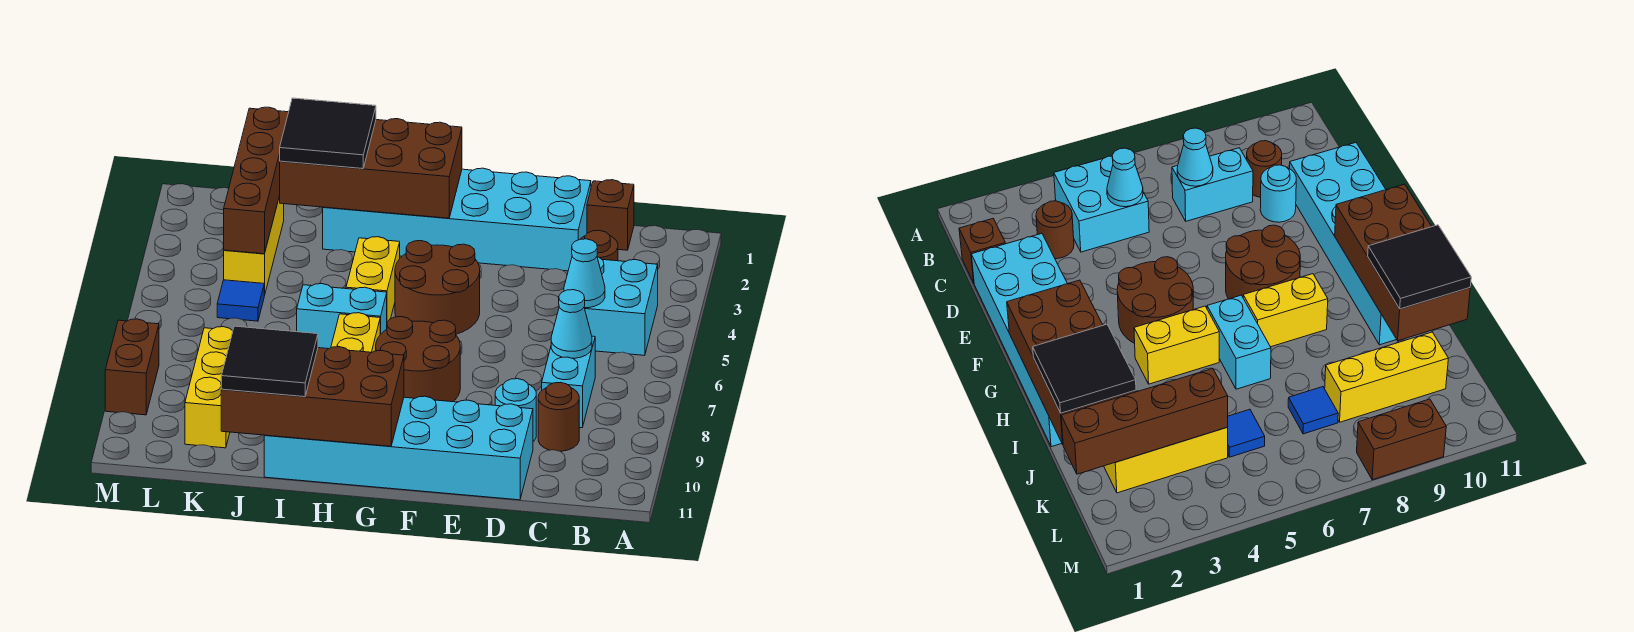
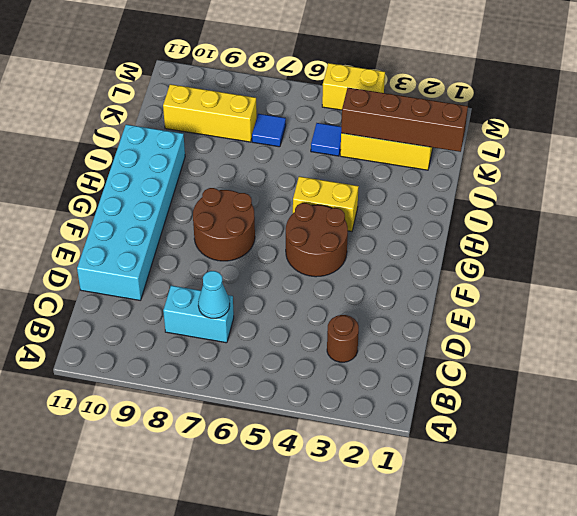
yellow 1x2 brick [322,63,385,110] -> yellow 1x2 brick moved to [331,313,380,352]
none -> cyan 2x2 brick [585,257,658,355]
none -> brown 1x1 brick [587,180,634,250]
none -> brown 1x1 round brick [538,383,579,451]

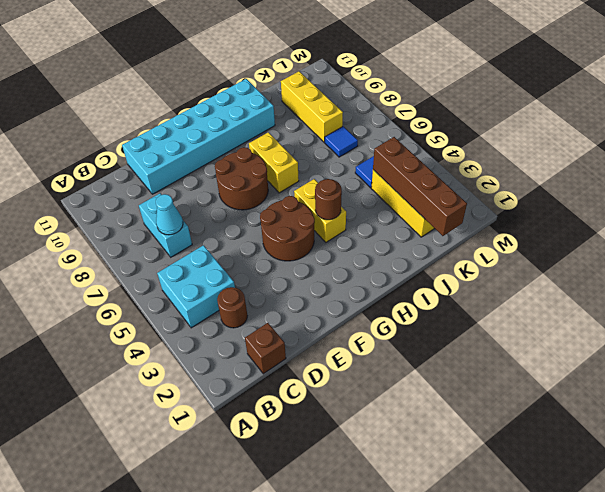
brown 1x1 round brick [315,179,342,220] -> brown 1x1 round brick moved to [538,383,579,451]
none -> cyan 2x6 brick [323,168,591,271]
none -> cyan 1x1 round brick [495,379,536,441]
none -> cyan 1x2 brick [297,283,387,349]

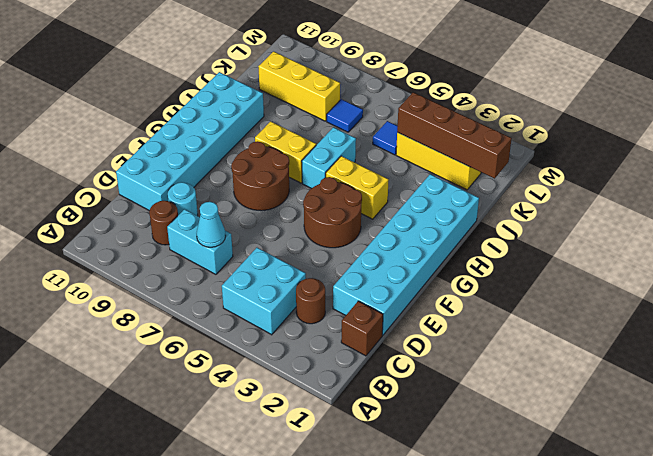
none -> brown 1x2 brick [105,319,159,415]
none -> cyan 1x1 cone [564,239,605,308]
none -> brown 2x4 brick [280,119,462,218]

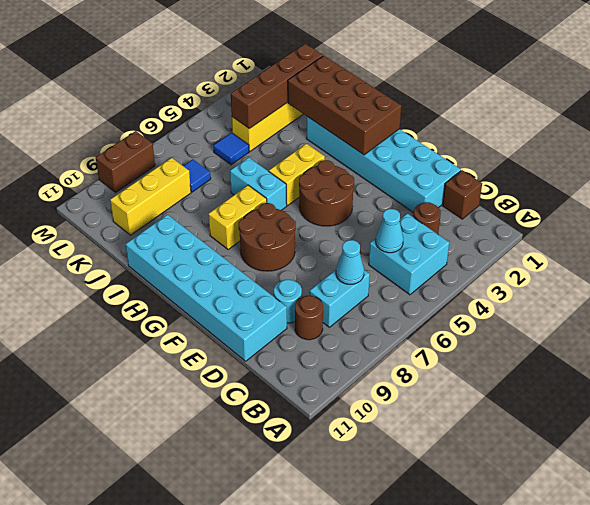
none -> brown 2x4 brick [221,346,404,446]
none -> black 2x2 tile [280,98,376,169]
none -> black 2x2 tile [221,326,318,397]

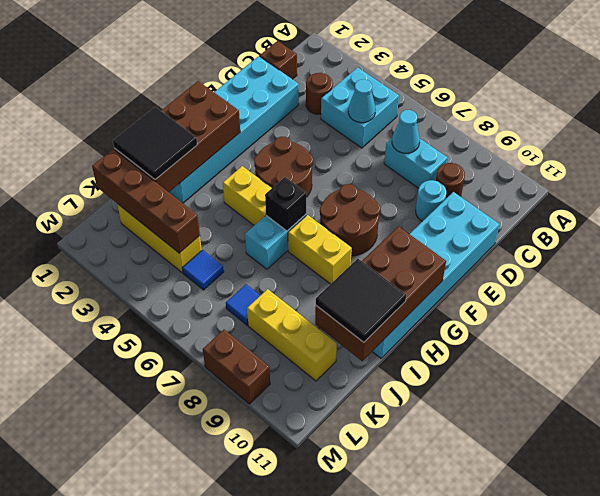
black 1x1 brick [265,177,307,231] -> none

